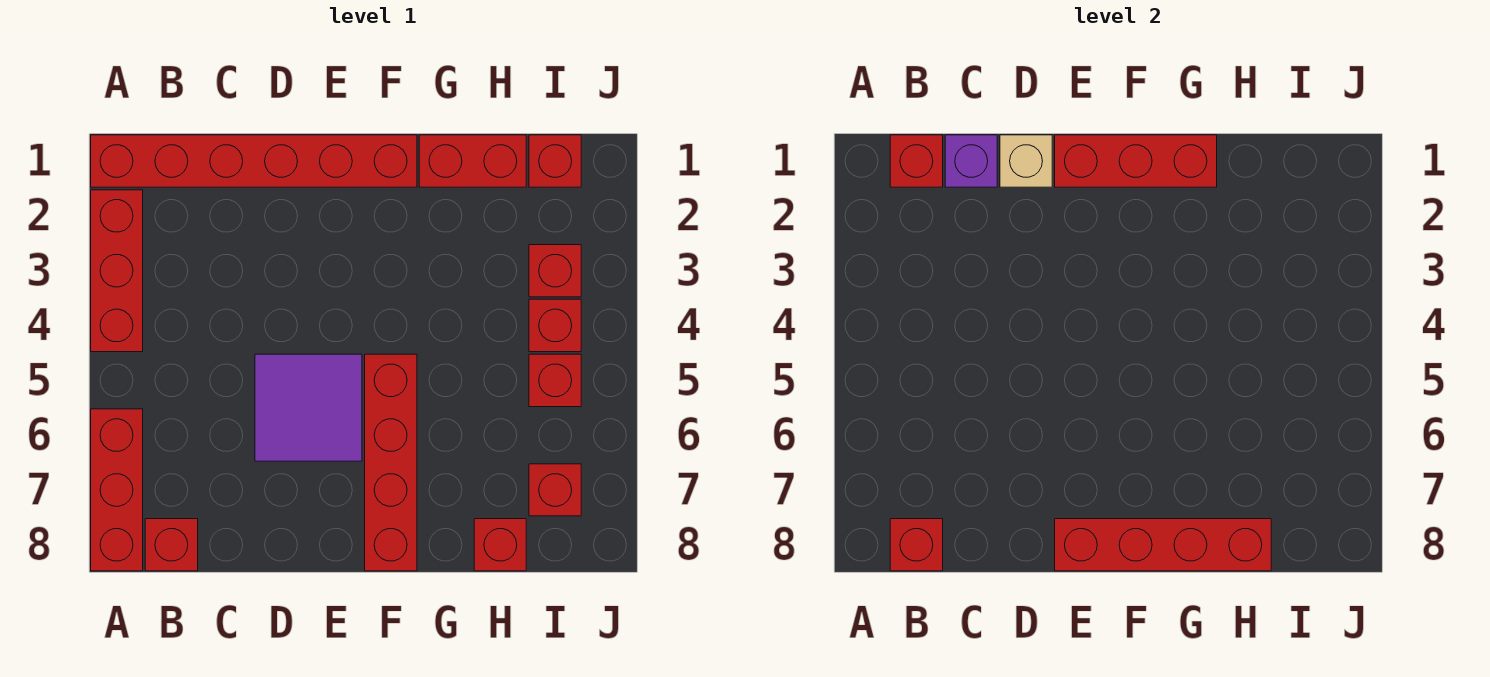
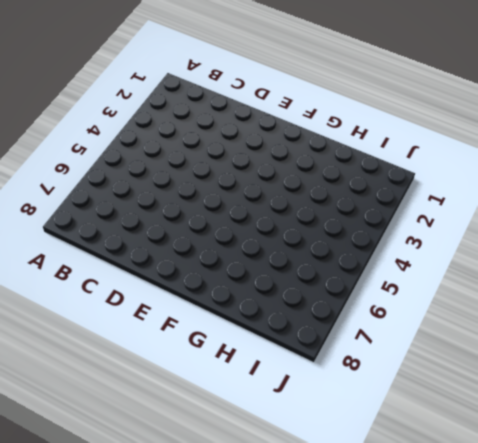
none -> red 1x6 brick [91,135,417,187]
none -> red 1x3 brick [91,190,143,352]
none -> red 1x3 brick [91,409,143,571]

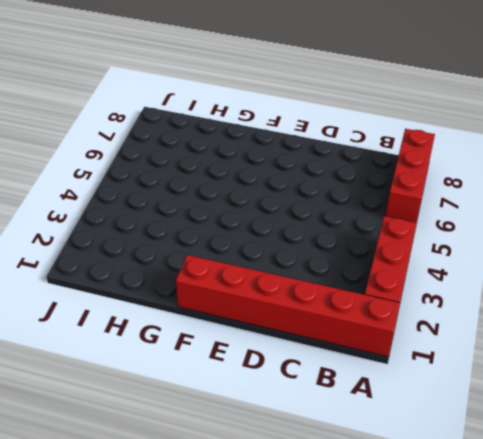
none -> red 1x1 brick [145,519,198,571]
none -> purple 2x2 tile [255,354,362,461]
none -> red 1x4 brick [365,354,417,571]

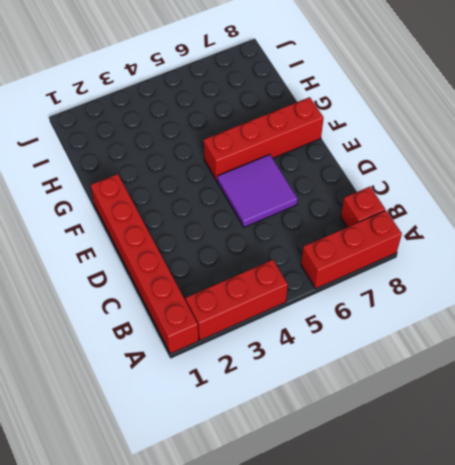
none -> red 1x2 brick [419,135,526,187]
none -> red 1x1 brick [474,519,526,571]
none -> red 1x1 brick [529,135,581,187]

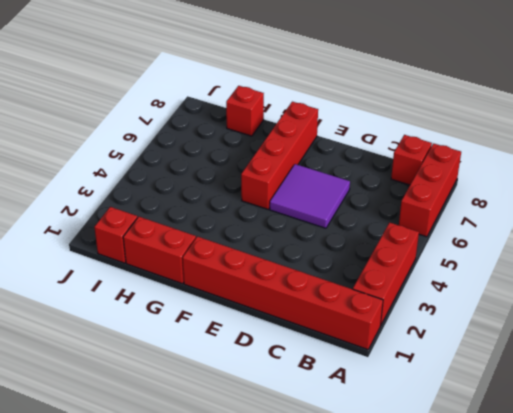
none -> red 1x1 brick [529,245,581,297]
none -> red 1x1 brick [529,299,581,352]
none -> red 1x1 brick [529,354,581,407]

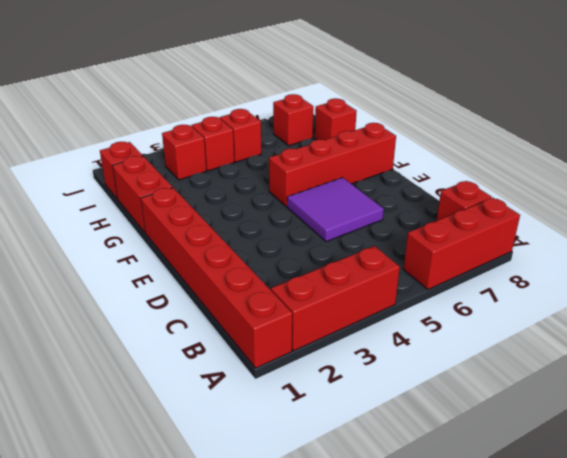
none -> red 1x1 brick [890,135,943,187]
none -> red 1x1 brick [890,519,943,571]
none -> purple 1x1 brick [945,135,997,187]

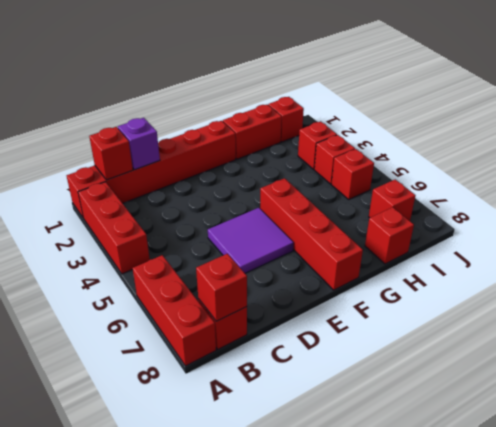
none -> tan 1x1 brick [1000,135,1052,187]
none -> red 1x3 brick [1055,135,1217,187]
none -> red 1x4 brick [1055,519,1271,571]

